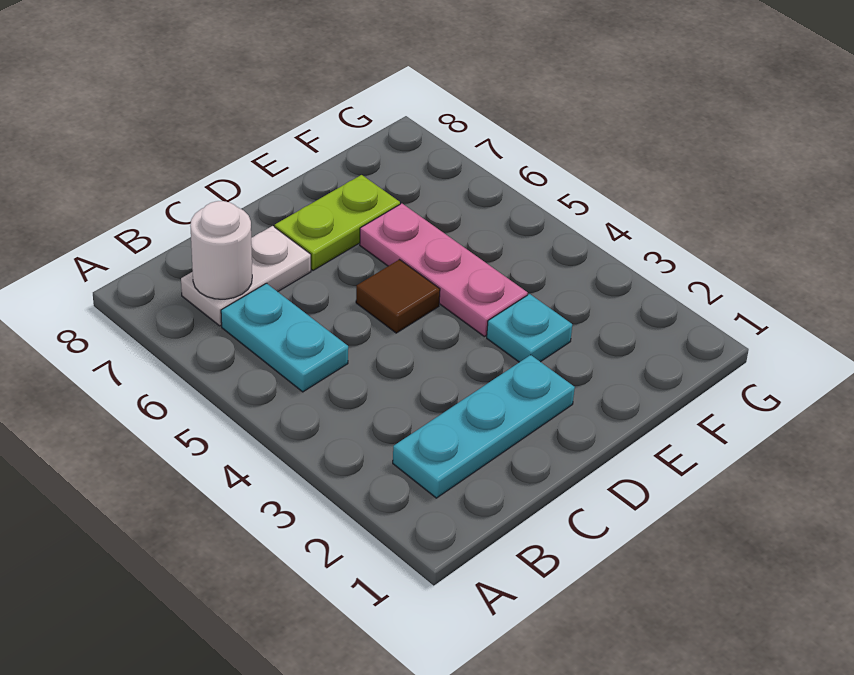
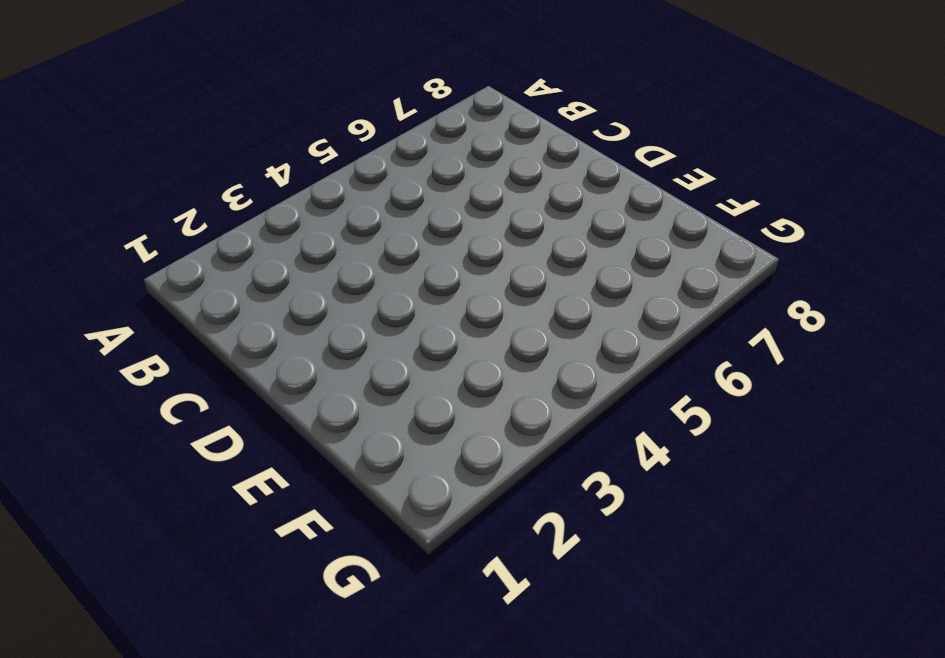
none -> cyan 1x3 plate [393,355,575,498]
none -> cyan 1x2 plate [221,283,348,392]

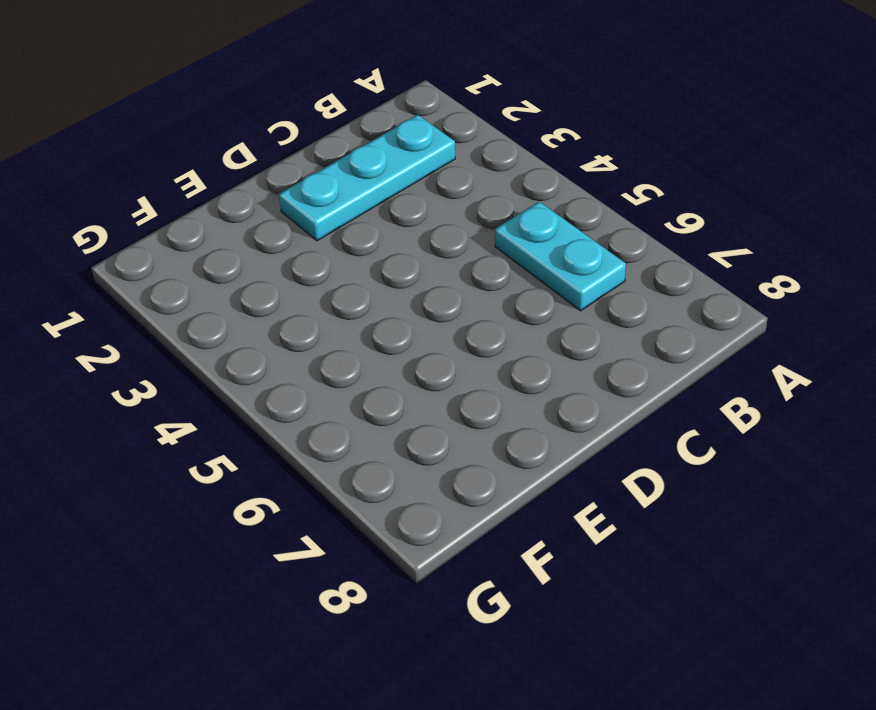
none -> white 1x2 plate [181,226,311,326]
none -> brown 1x1 tile [356,260,440,333]

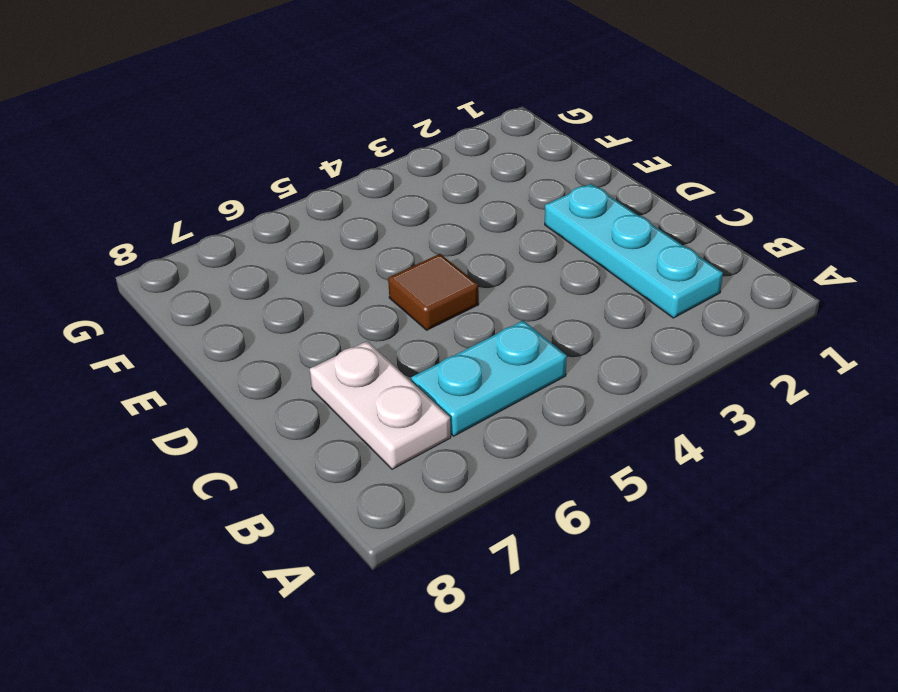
none -> lime 1x2 plate [275,175,400,270]
none -> cyan 1x1 plate [487,294,572,362]

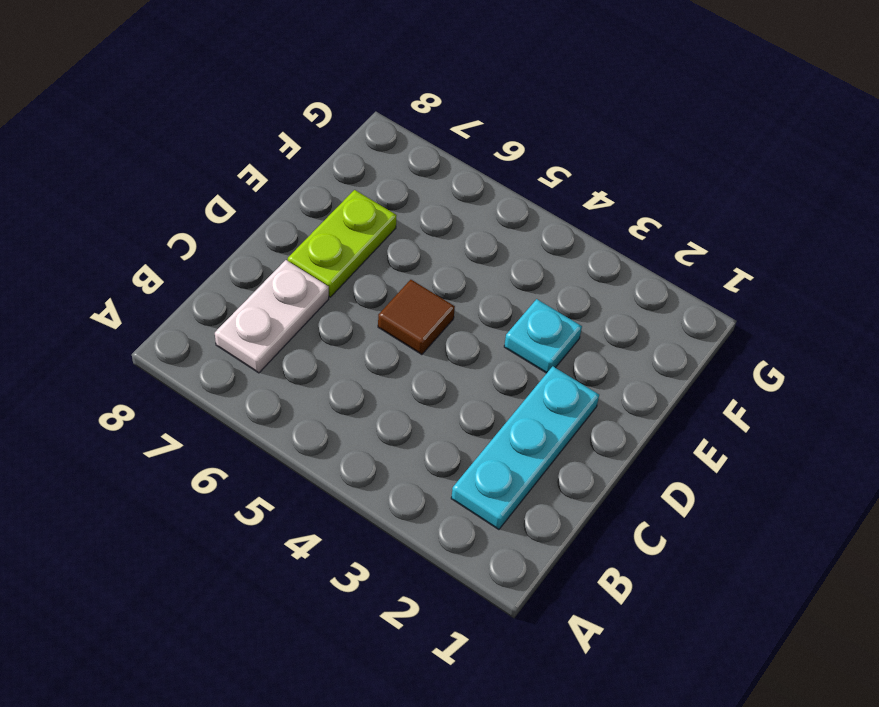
none -> cyan 1x2 plate [221,283,348,392]
none -> pink 1x3 plate [360,204,527,337]

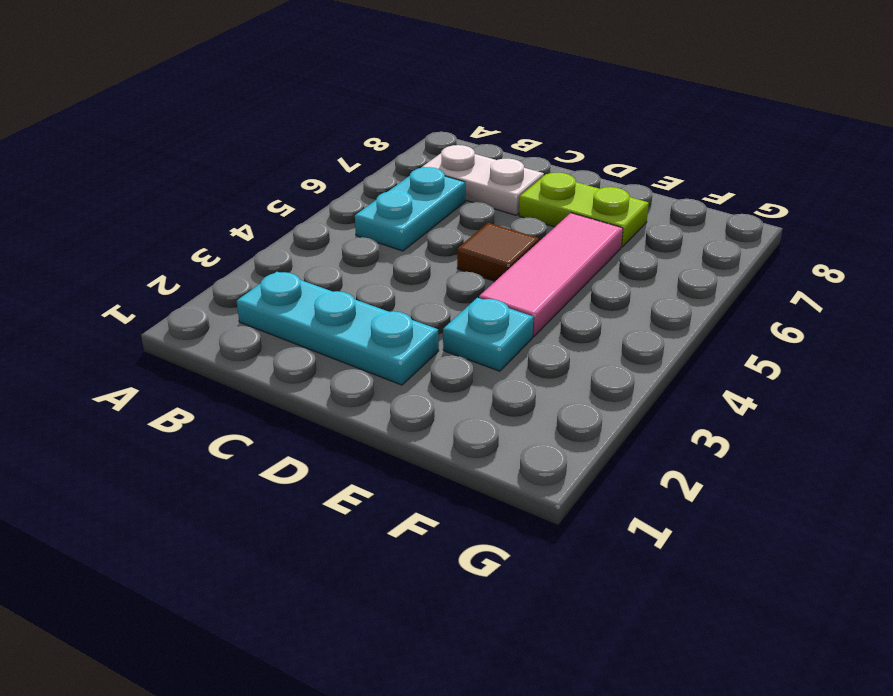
pink 1x3 tile [479,213,623,337] -> pink 1x3 plate [360,204,527,337]
none -> white 1x1 round brick [190,201,252,299]

